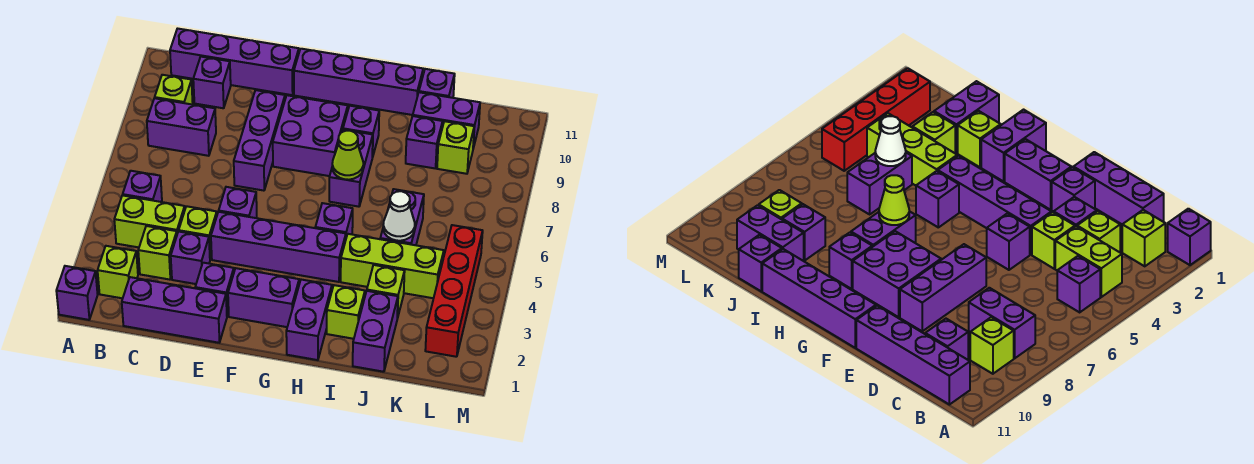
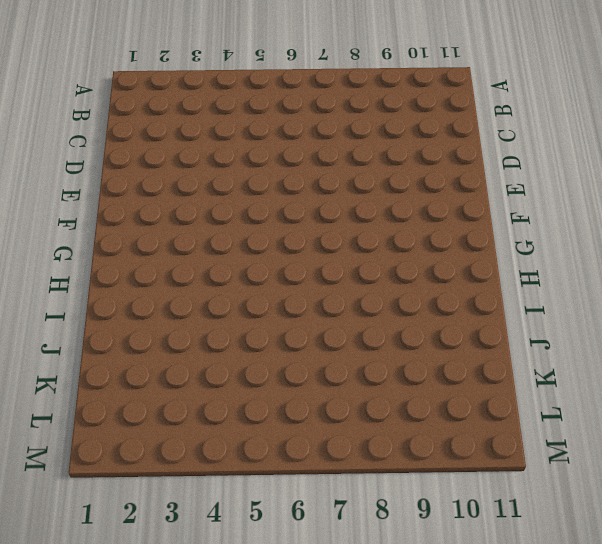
none -> purple 1x1 brick [56,266,98,320]
none -> lime 1x1 brick [98,246,138,298]
none -> lime 1x2 brick [114,195,185,247]
none -> purple 1x1 brick [123,171,162,202]

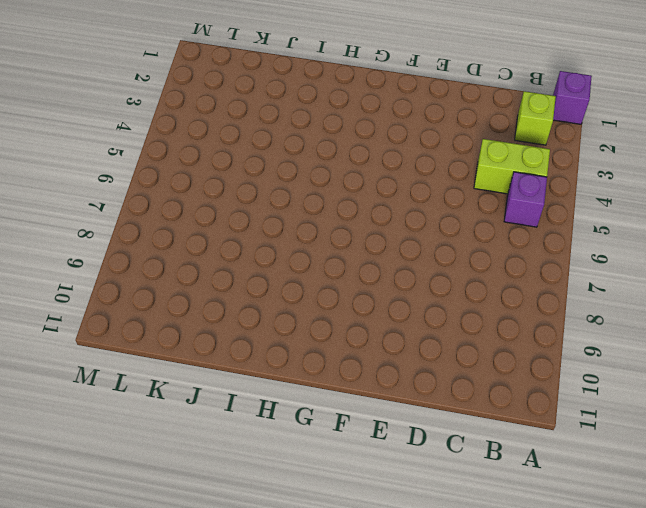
none -> purple 1x2 brick [147,98,216,156]
none -> lime 1x1 brick [155,75,193,105]
none -> purple 1x4 brick [170,29,299,95]
none -> purple 1x3 brick [122,277,227,343]

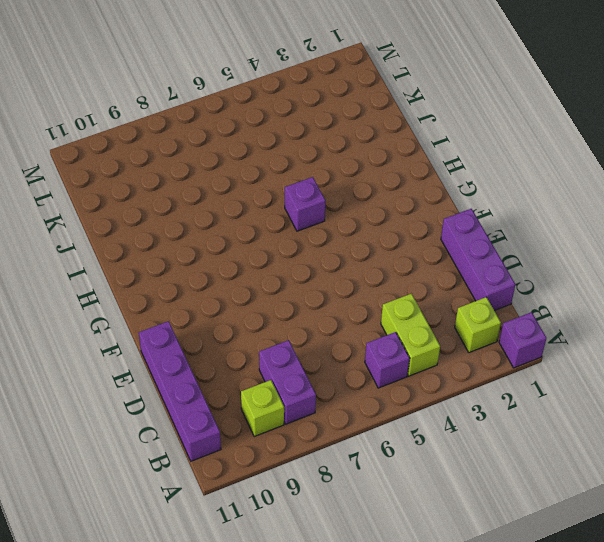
none -> lime 1x1 brick [138,226,177,280]
none -> purple 1x1 brick [193,57,231,108]
none -> purple 1x1 brick [171,231,210,284]
none -> lime 1x1 brick [179,206,217,259]

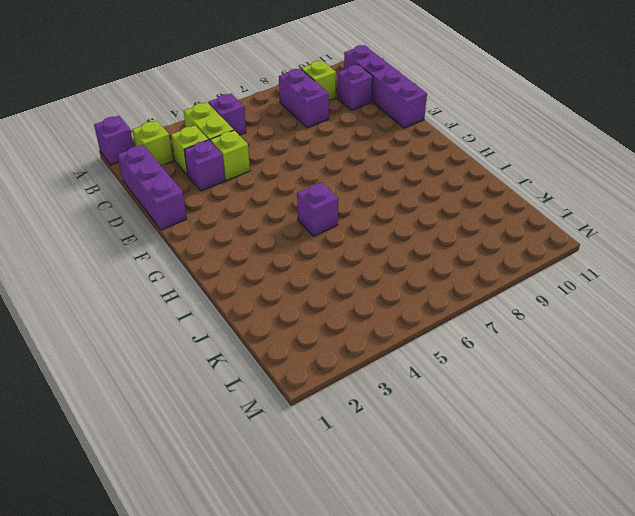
none -> purple 1x1 brick [195,263,234,316]
none -> purple 1x4 brick [211,212,346,282]
none -> purple 1x1 brick [219,187,257,218]
none -> purple 1x3 brick [234,90,285,191]

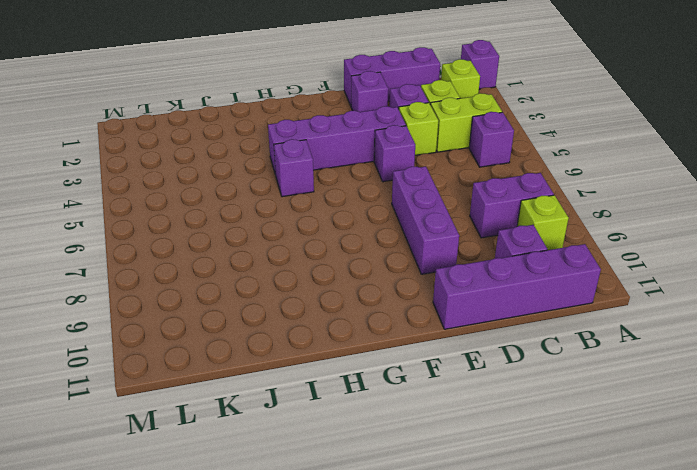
none -> purple 1x2 brick [228,268,299,327]
none -> purple 2x2 brick [273,95,348,176]
none -> purple 1x4 brick [294,49,423,115]
none -> purple 1x2 brick [286,280,332,360]

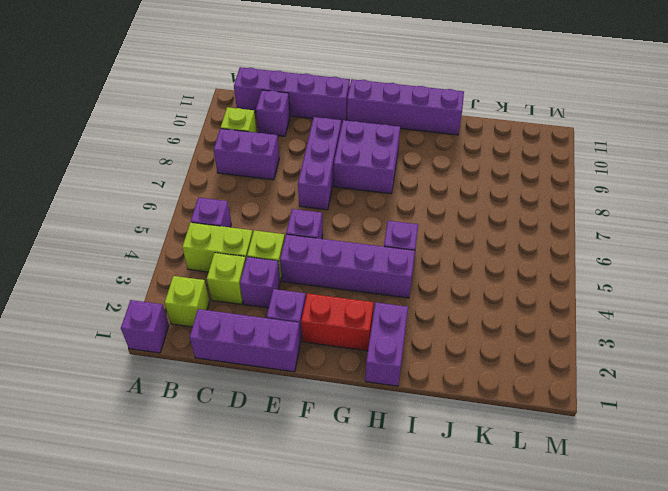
red 1x2 brick [301,293,374,351] -> purple 1x2 brick [228,268,299,327]
none -> purple 1x2 brick [329,130,373,207]
none -> purple 1x1 brick [343,106,379,158]
none -> lime 1x1 brick [327,285,365,339]
none -> lime 1x3 brick [341,234,444,298]

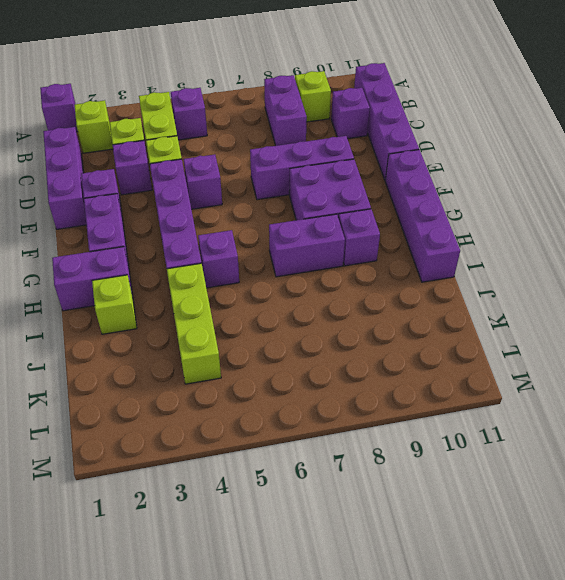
none -> purple 1x2 brick [353,291,398,372]
none -> lime 1x1 brick [367,265,405,318]
none -> purple 1x2 brick [380,189,424,245]
none -> purple 1x1 brick [406,116,443,168]

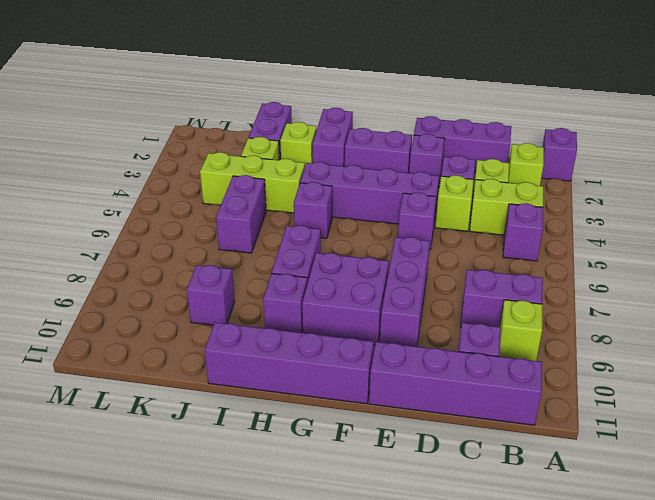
none -> purple 1x2 brick [413,92,480,148]
none -> purple 1x1 brick [419,69,455,98]
none -> lime 1x1 brick [437,121,474,174]
none -> red 1x4 brick [425,225,483,357]

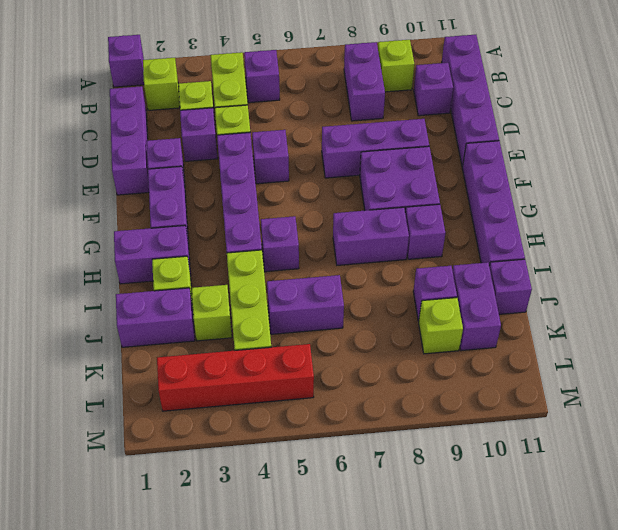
none -> lime 1x1 cone [332,131,363,180]
none -> white 1x1 cone [383,191,415,241]

